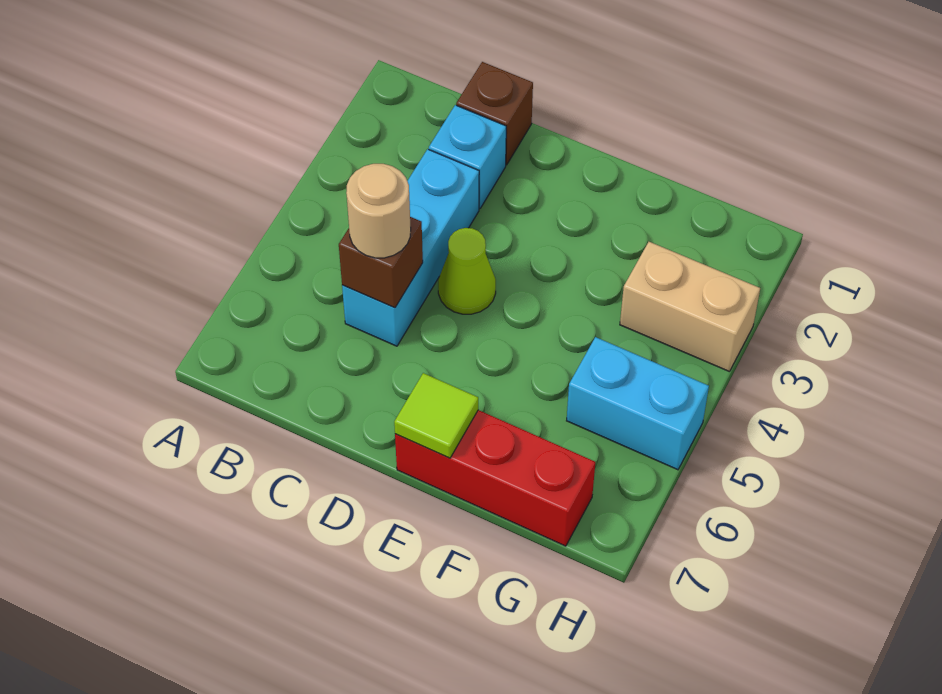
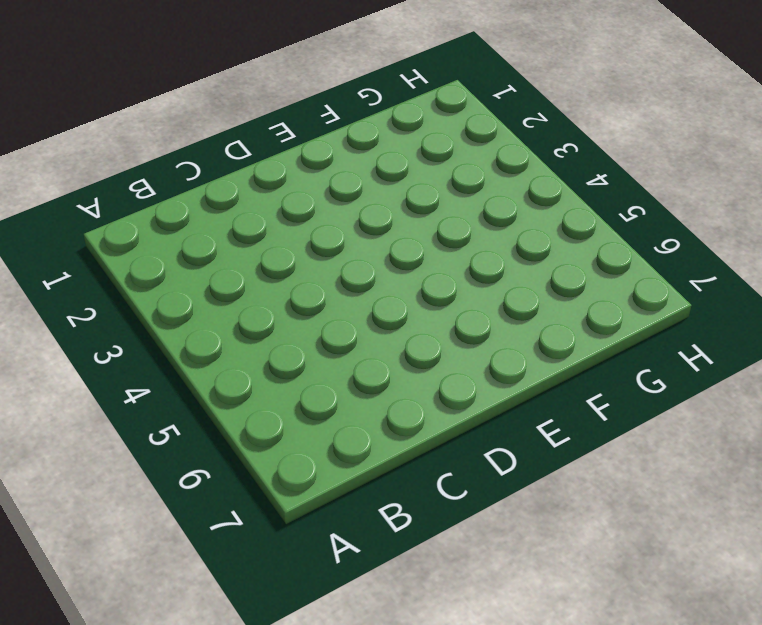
none -> brown 1x1 brick [456,62,533,165]
none -> cyan 1x1 brick [429,105,506,209]

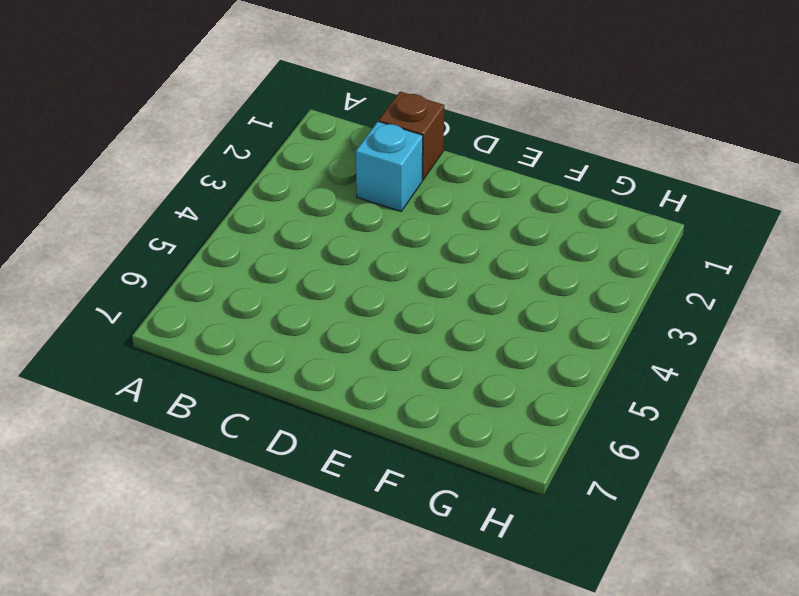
none -> cyan 1x3 brick [342,149,479,346]
none -> lime 1x1 cone [438,228,496,314]

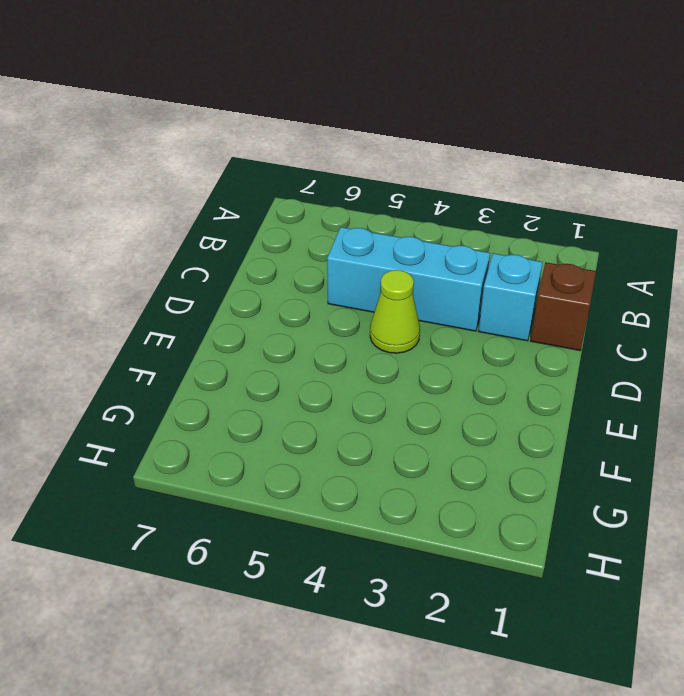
none -> red 1x3 brick [395,410,595,546]
none -> tan 1x2 brick [620,242,760,371]

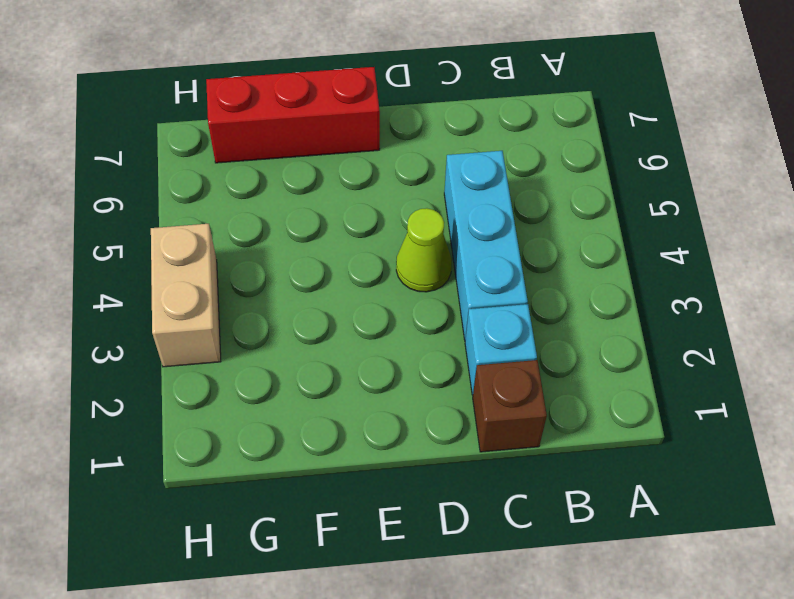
tan 1x2 brick [151,224,221,367] -> tan 1x2 brick turned to [620,242,760,371]
none -> cyan 1x2 brick [567,337,709,470]
none -> brown 1x1 brick [339,217,423,308]

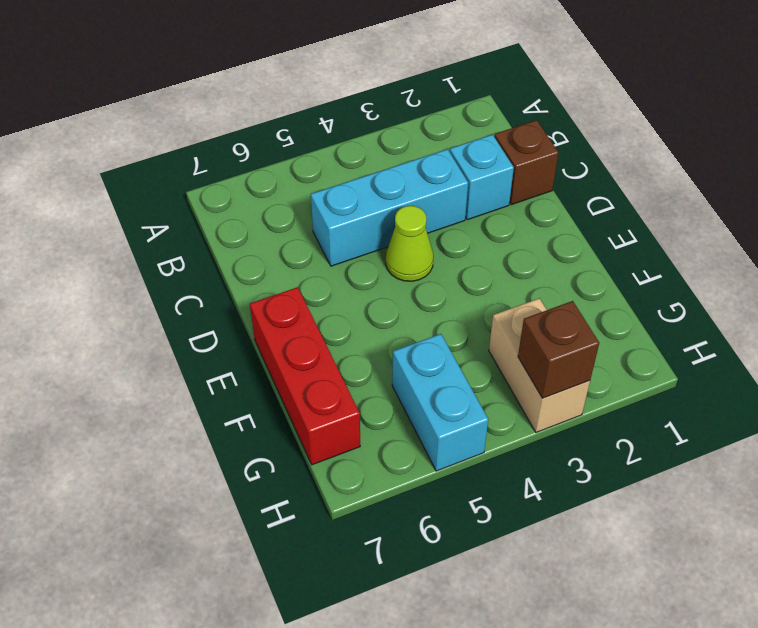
brown 1x1 brick [518,301,599,398] -> brown 1x1 brick moved to [339,217,423,308]
none -> lime 1x1 tile [394,373,478,458]
none -> tan 1x1 round brick [346,164,411,258]

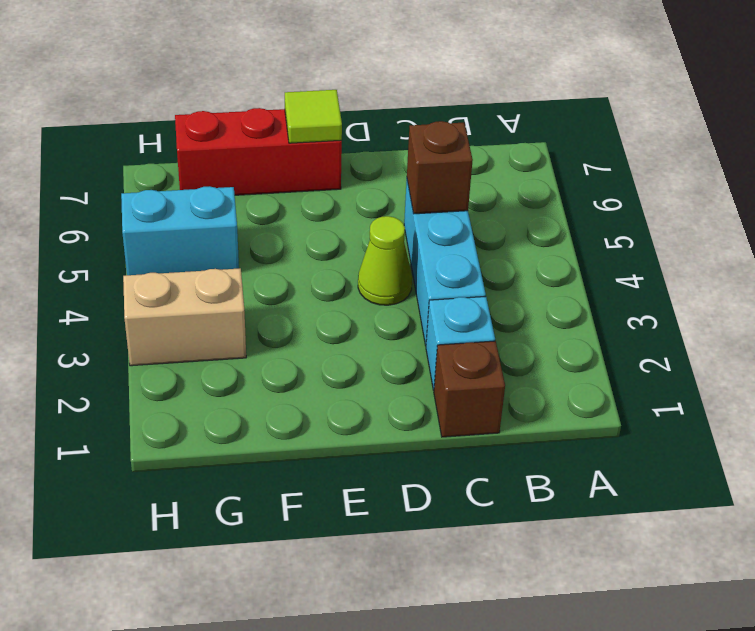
none -> tan 1x1 round brick [346,164,411,258]

